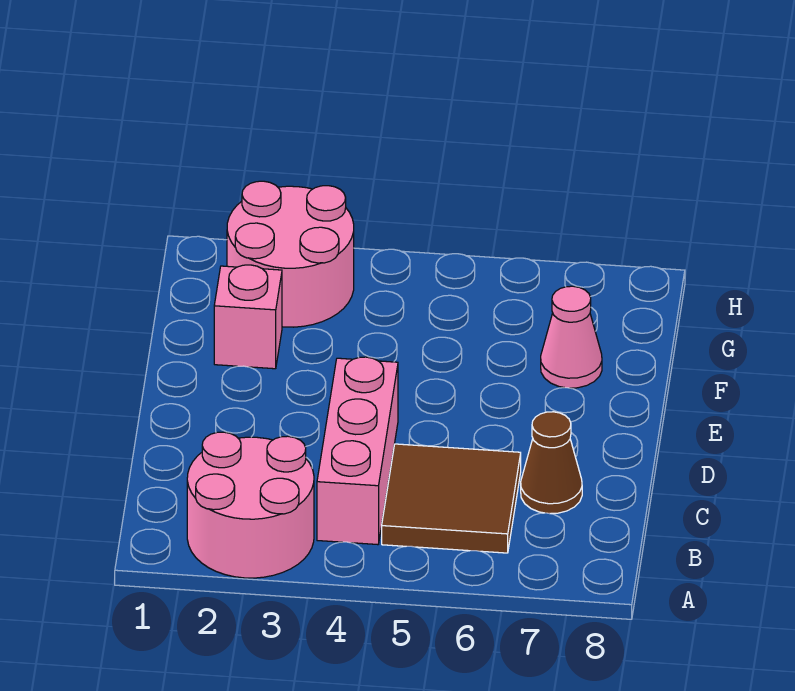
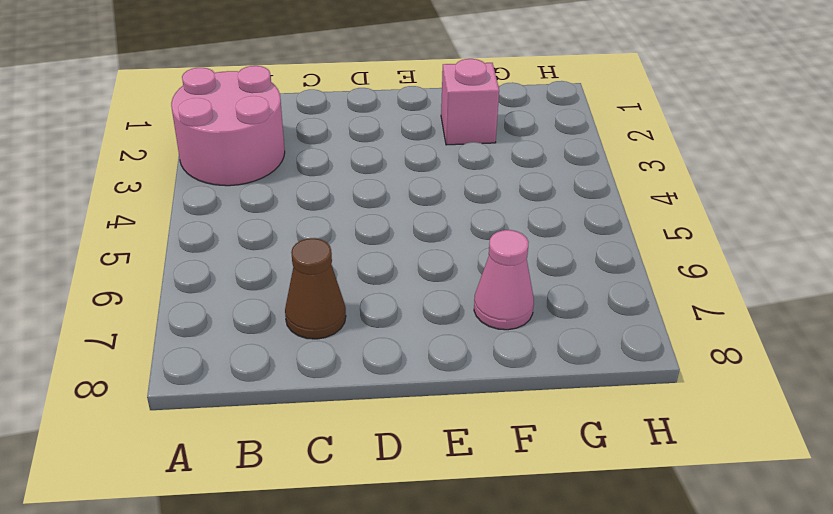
none -> pink 1x3 brick [317,357,398,545]
none -> brown 2x2 tile [382,444,521,553]

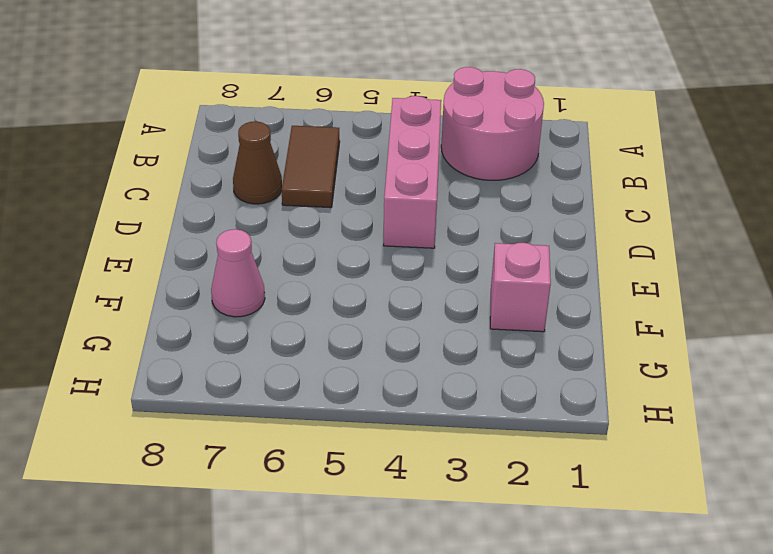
brown 1x2 tile [282,126,340,208] -> brown 2x2 tile [382,444,521,553]
none -> pink 2x2 round brick [227,181,354,327]

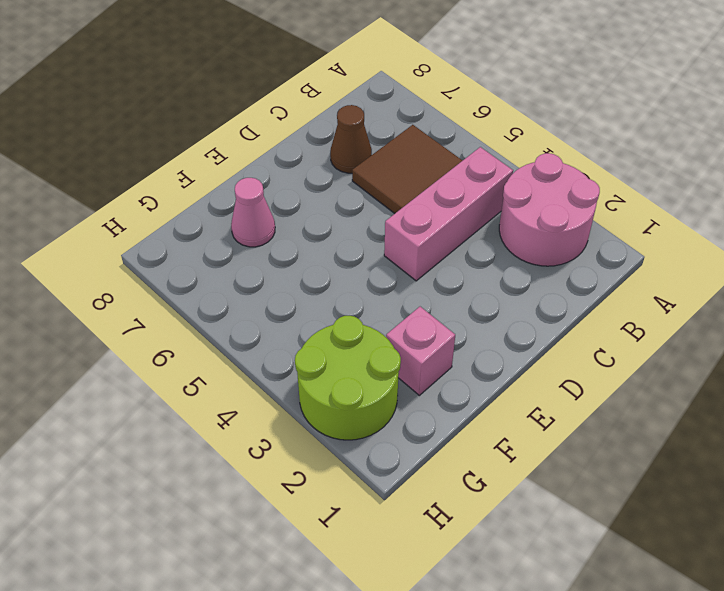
lime 2x2 round brick [295,316,401,440] -> pink 2x2 round brick [227,181,354,327]

